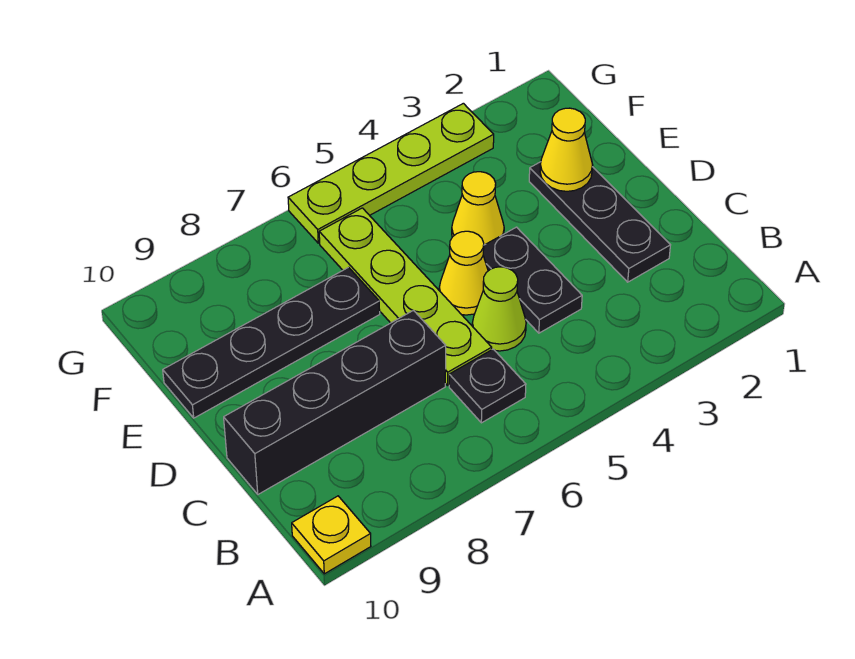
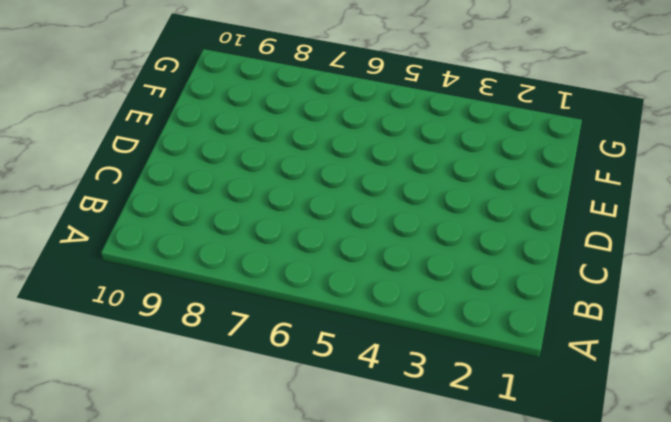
none -> yellow 1x1 plate [292,496,371,574]
none -> black 1x1 plate [449,349,526,423]
none -> black 1x3 plate [529,162,670,282]

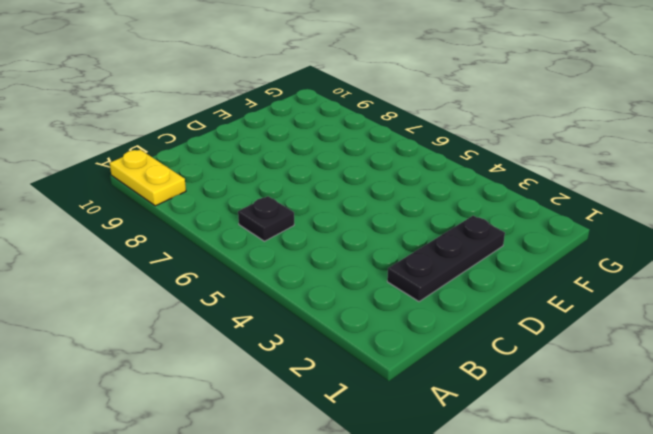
yellow 1x2 plate [110,150,186,206] -> yellow 1x1 plate [292,496,371,574]
none -> black 1x2 plate [483,227,582,333]
none -> lime 1x1 cone [472,267,526,351]
none -> lime 1x4 plate [319,208,492,385]

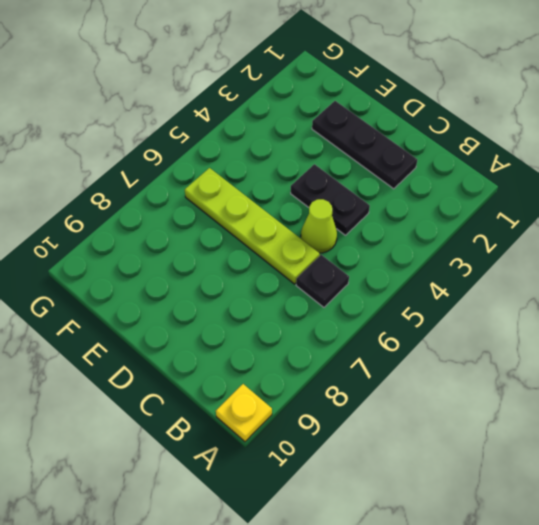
none -> black 1x4 brick [224,310,446,494]
none -> yellow 1x1 cone [439,231,488,315]
none -> yellow 1x1 cone [452,172,504,245]

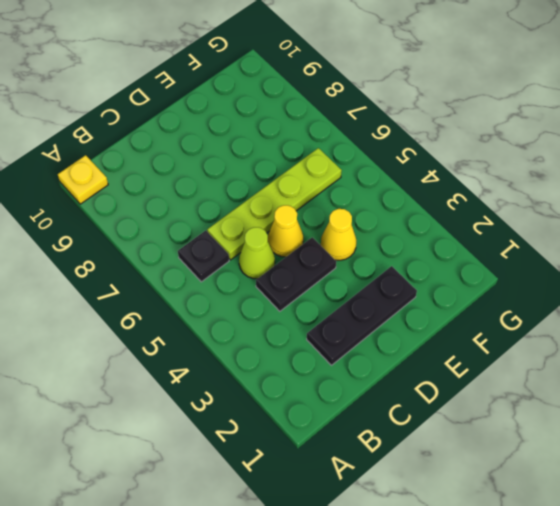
none -> black 1x4 brick [224,310,446,494]
none -> black 1x4 plate [163,267,380,418]
none -> lime 1x4 plate [288,103,494,243]

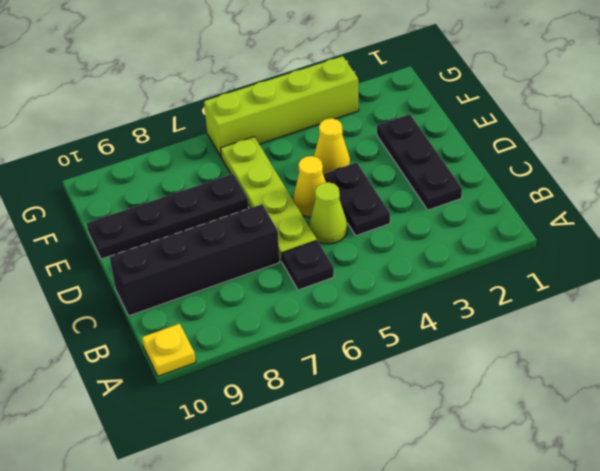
lime 1x4 brick [204,56,359,156] -> lime 1x4 plate [288,103,494,243]
none -> yellow 1x1 cone [540,108,593,191]

